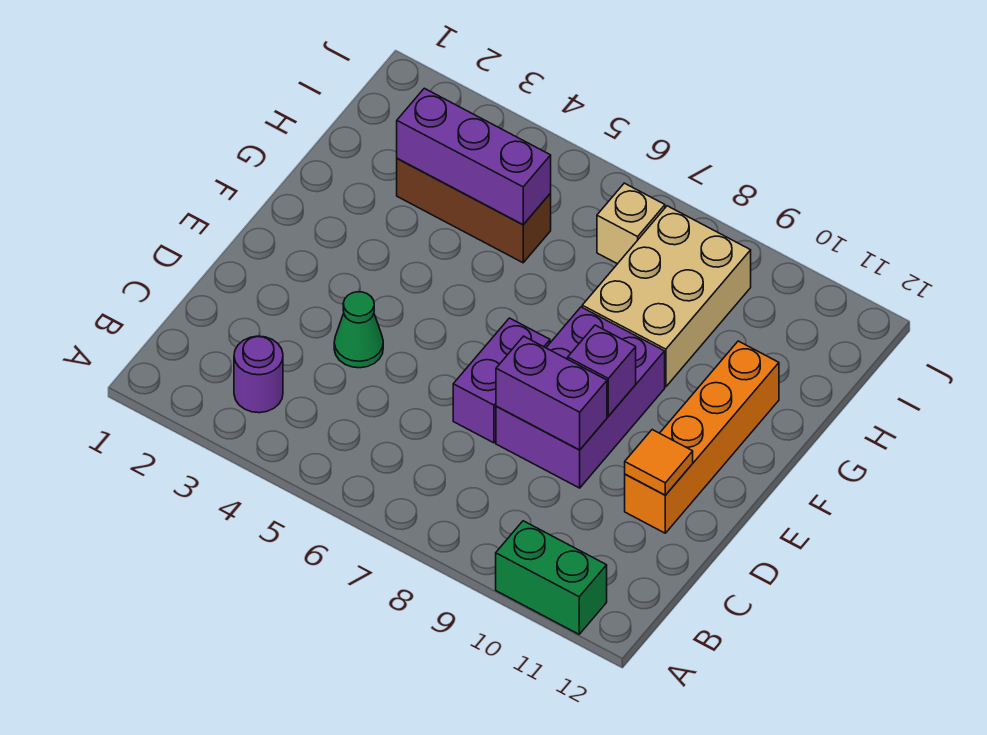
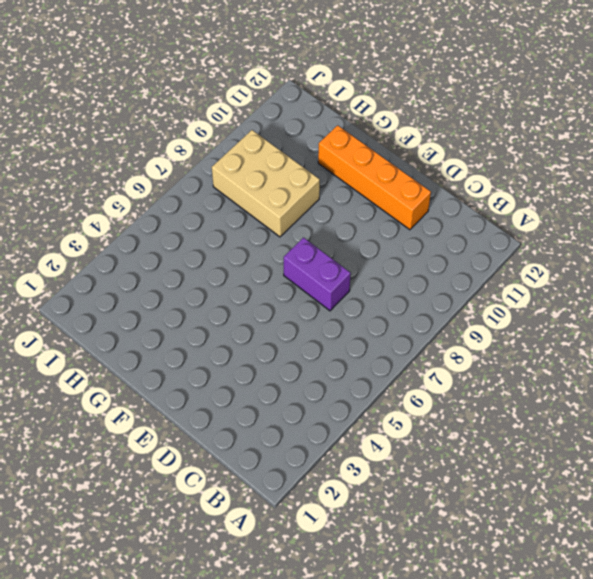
none -> green 1x2 brick [496,521,607,634]
none -> purple 1x1 round brick [234,336,283,413]
none -> green 1x1 cone [334,292,383,368]

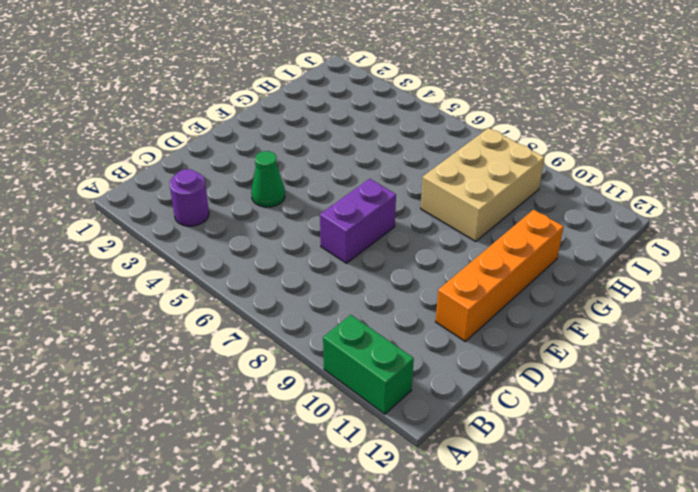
none -> purple 2x3 brick [496,307,665,488]
none -> brown 1x3 brick [397,158,551,263]
none -> tan 1x1 brick [597,183,665,264]

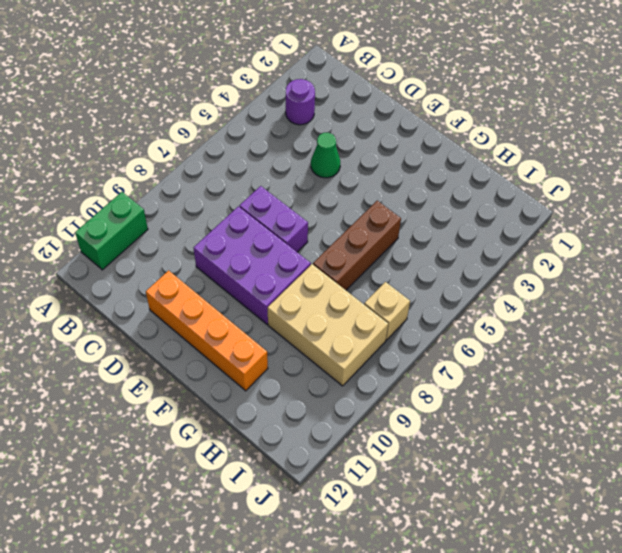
brown 1x3 brick [313,201,401,290] -> brown 1x3 brick moved to [397,158,551,263]
none -> purple 1x2 brick [496,336,607,450]
none -> orange 1x1 tile [625,430,693,495]
none -> purple 1x1 brick [568,325,636,416]

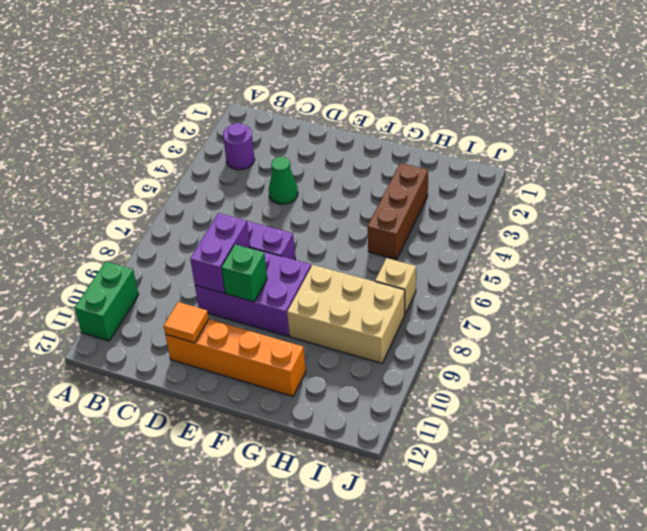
green 1x1 brick [221,245,267,302] -> purple 1x1 brick [568,325,636,416]
none -> purple 1x3 brick [397,88,551,225]

